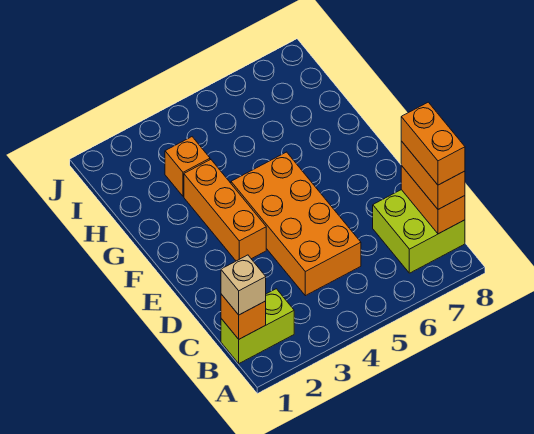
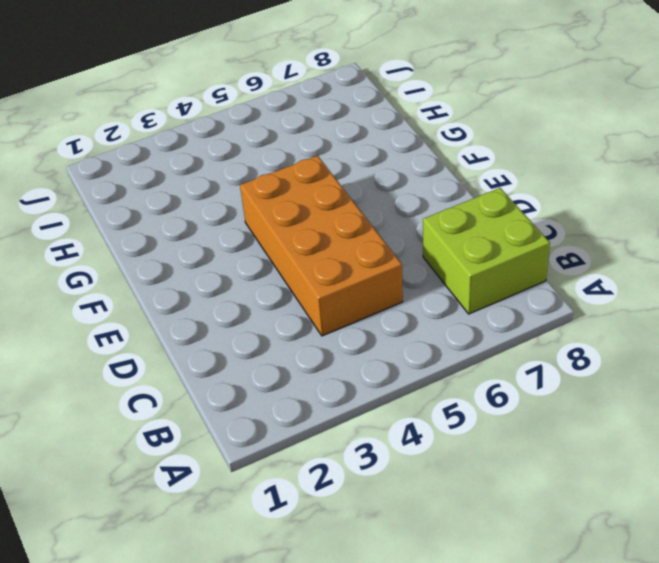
none -> lime 1x2 brick [221,289,294,364]
none -> orange 1x3 brick [184,160,266,261]

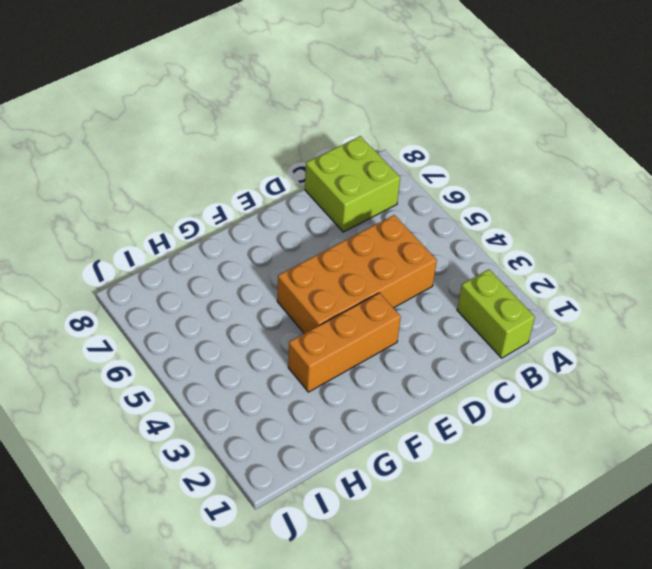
none -> orange 1x1 brick [165,137,210,196]
none -> orange 1x1 brick [221,294,266,339]

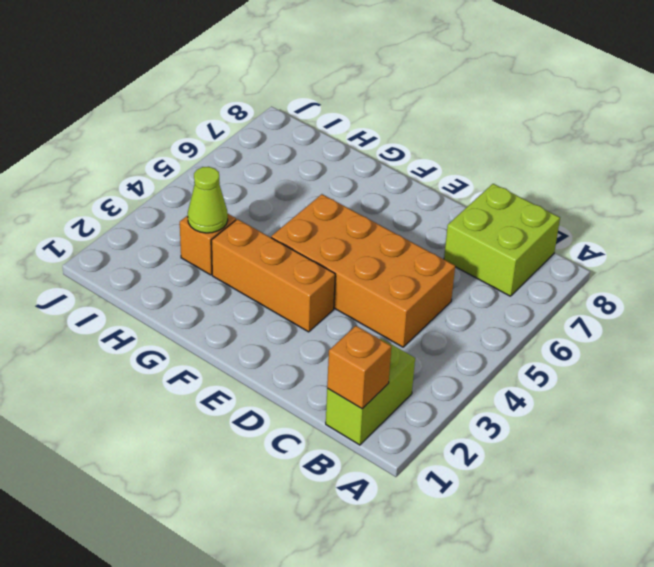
lime 1x1 cone [188,167,228,233] -> none
none -> orange 1x2 brick [401,166,465,234]
none -> tan 1x1 brick [221,255,266,315]

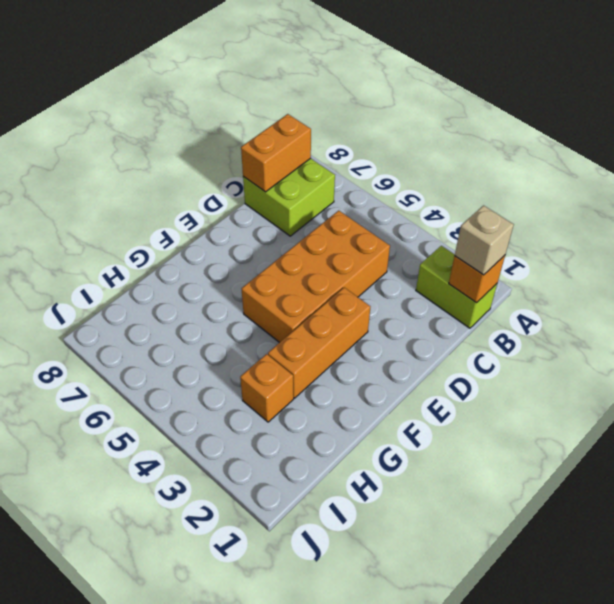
none -> orange 1x2 brick [401,141,465,209]
none -> orange 1x2 brick [401,102,465,185]

